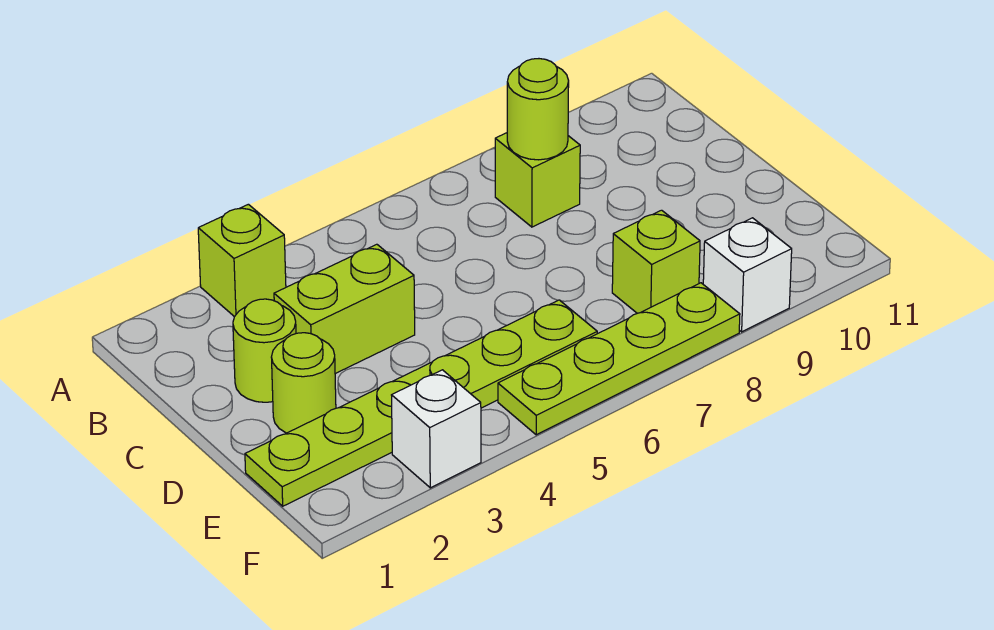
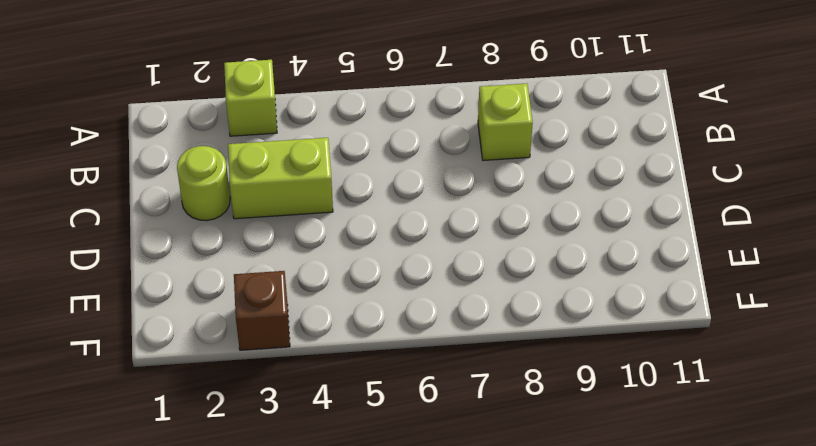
brown 1x1 brick [234,271,290,350] -> white 1x1 brick [392,370,481,488]
none -> lime 1x1 round brick [271,333,336,433]
none -> lime 1x6 plate [245,300,598,506]

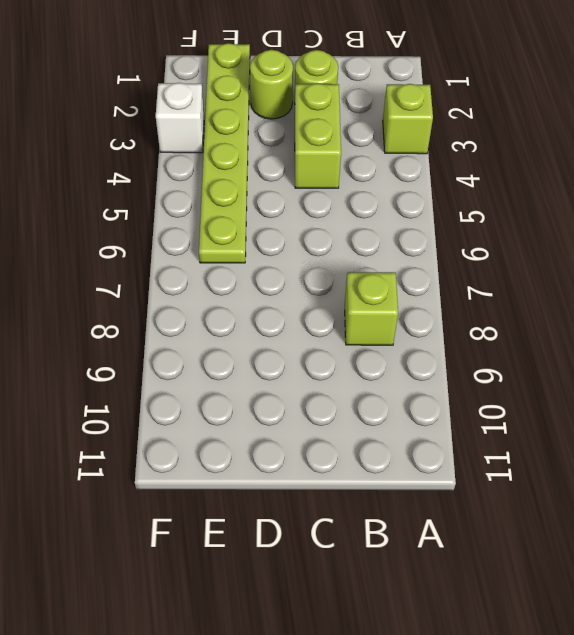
none -> lime 1x1 brick [612,210,700,313]
none -> lime 1x4 plate [498,283,740,435]

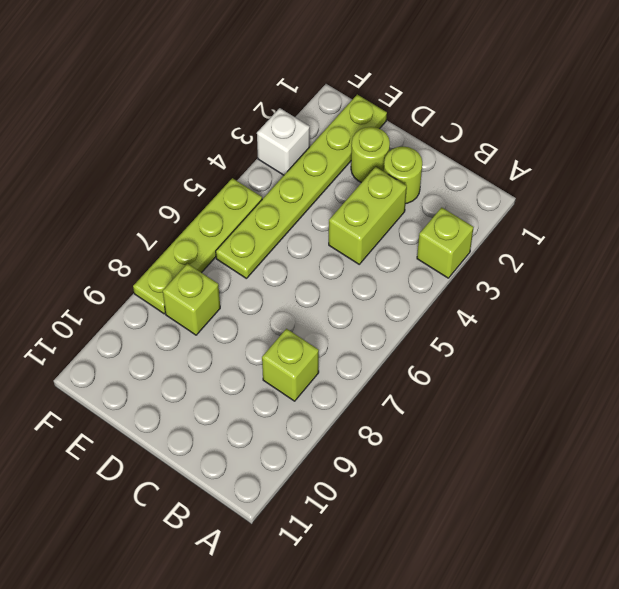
none -> white 1x1 brick [703,218,792,332]
none -> lime 1x1 round brick [507,59,569,160]

